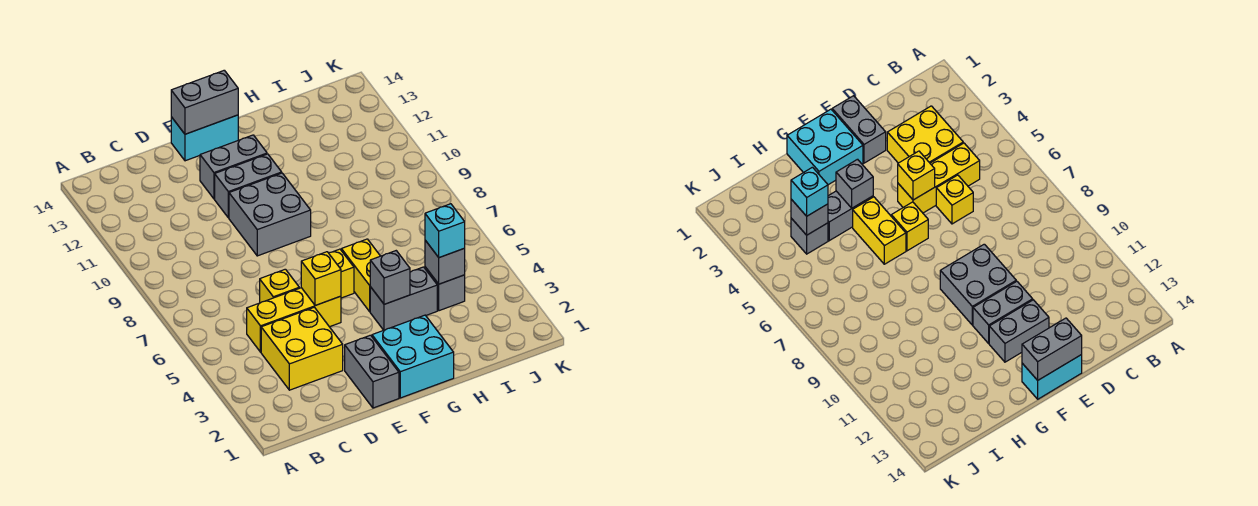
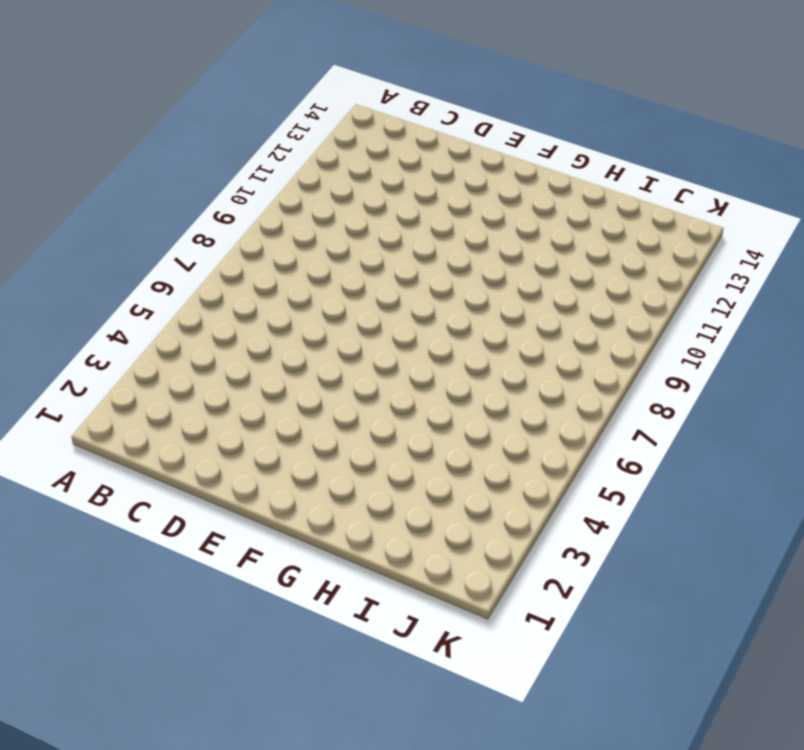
none -> yellow 2x2 brick [261,307,343,390]
none -> yellow 1x3 brick [247,288,341,352]
none -> yellow 1x1 brick [260,269,299,303]

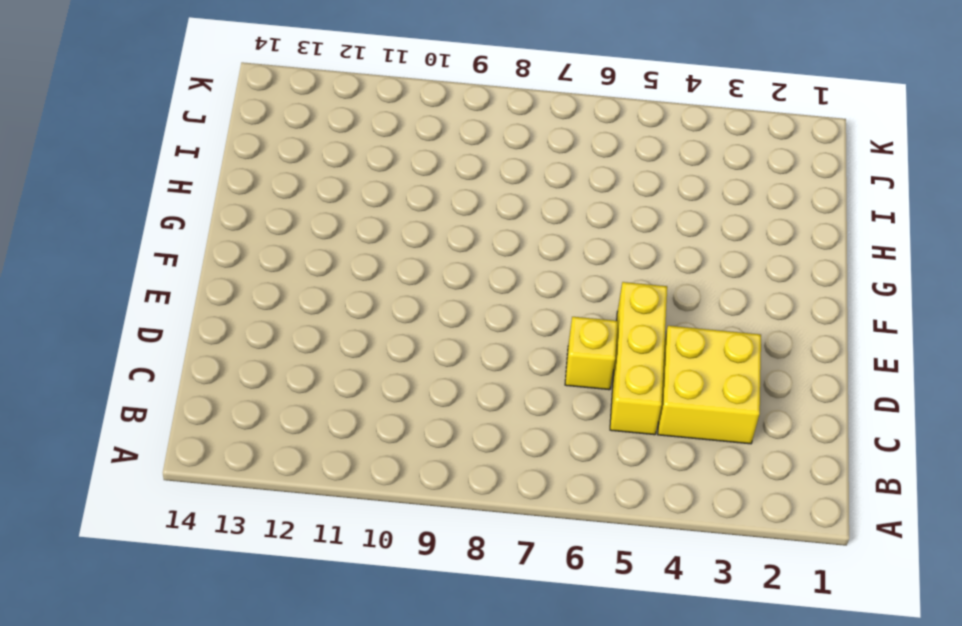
none -> grey 1x2 brick [345,335,399,408]
none -> grey 2x2 brick [229,173,311,256]
none -> grey 1x2 brick [215,154,282,218]

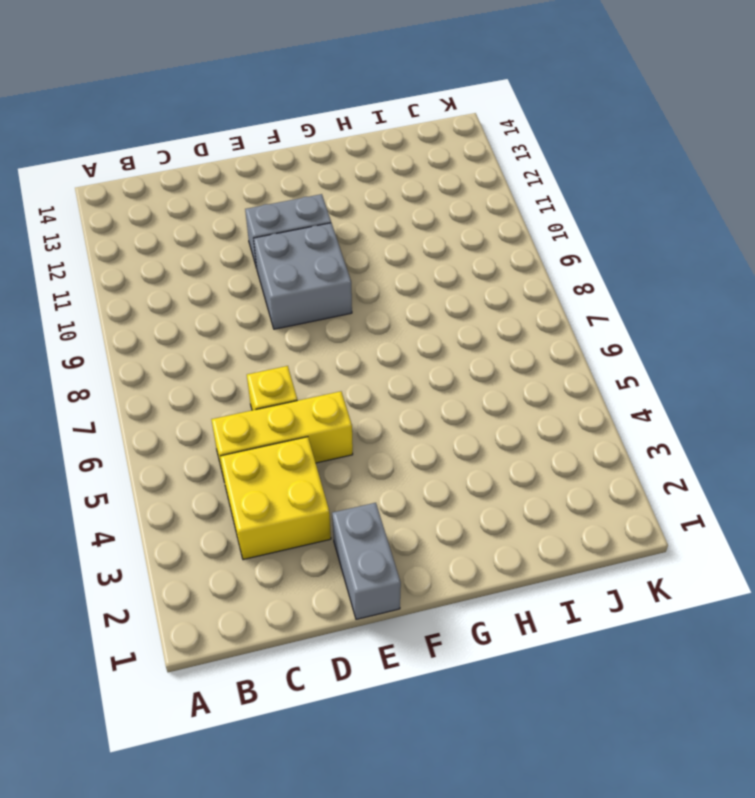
none -> grey 1x2 brick [200,135,267,199]
none -> cyan 1x2 brick [171,115,238,161]
none -> cyan 2x2 brick [372,315,454,398]

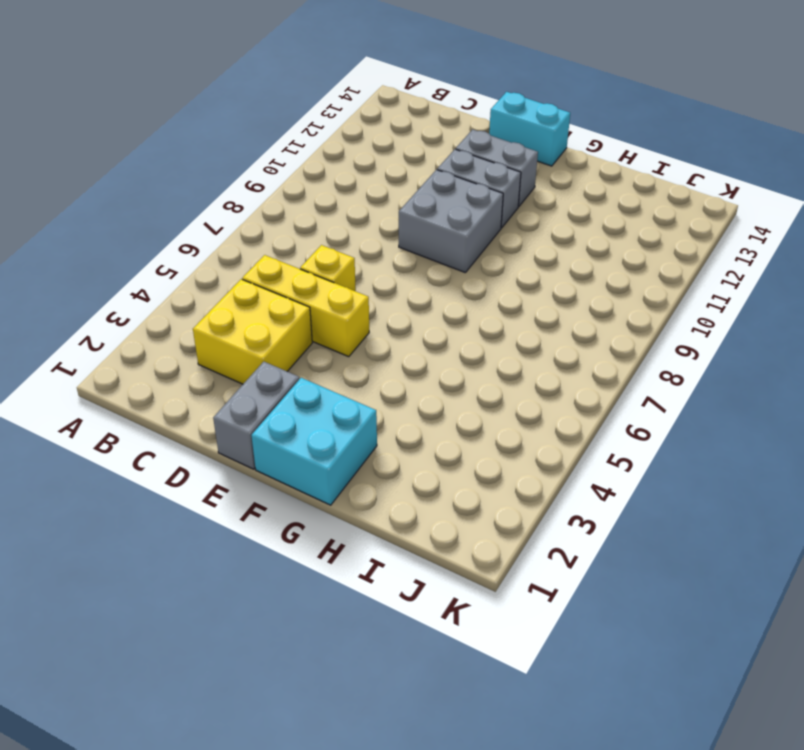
none -> yellow 1x1 brick [329,249,354,298]
none -> grey 1x2 brick [370,267,437,330]
none -> yellow 1x2 brick [341,239,380,312]

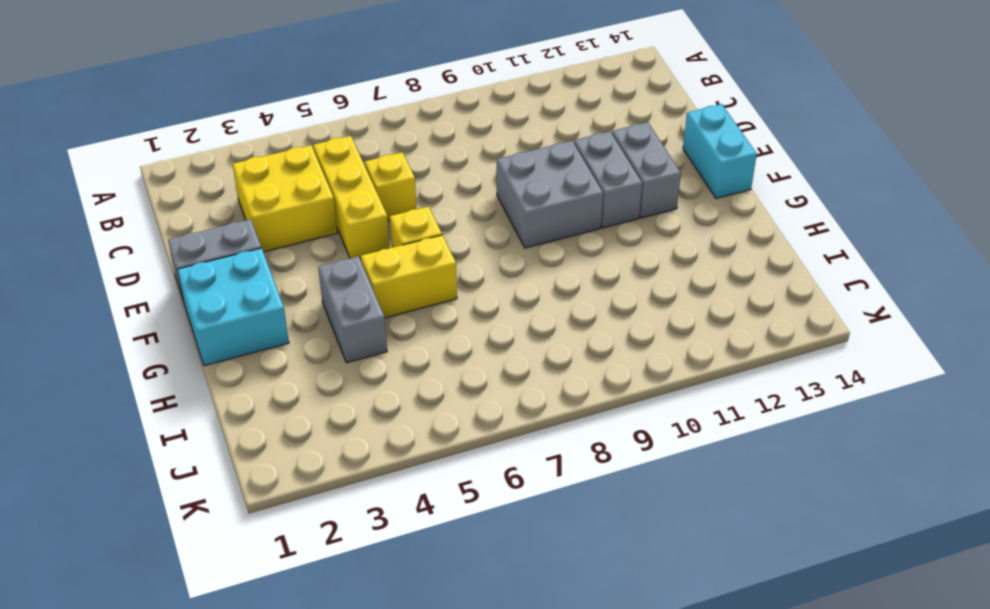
none -> grey 1x1 brick [425,267,465,311]
none -> yellow 1x1 brick [301,252,341,306]
none -> grey 1x2 brick [171,70,238,134]

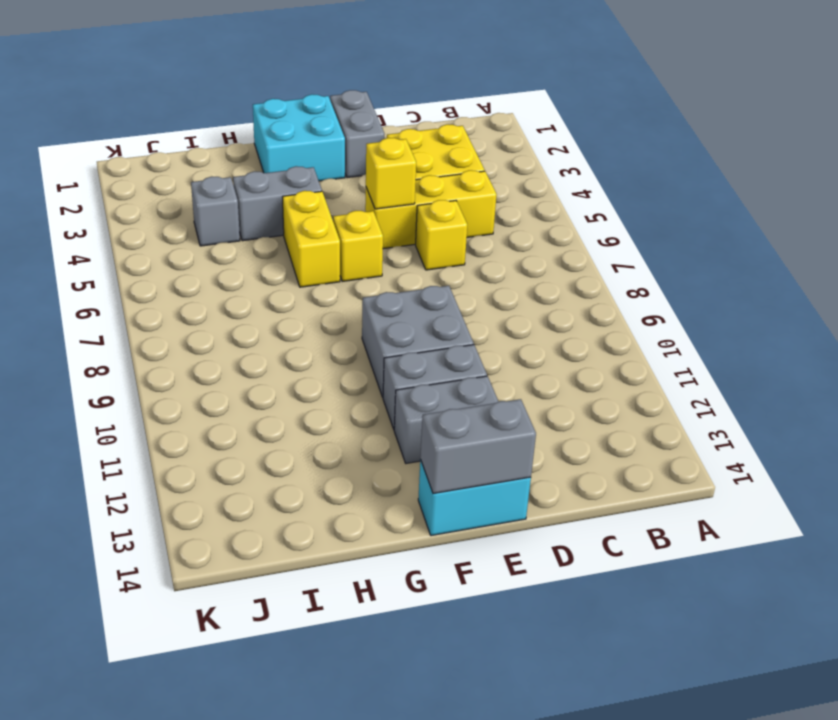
none -> grey 1x1 brick [370,251,410,304]
none -> grey 1x1 brick [425,240,465,284]
none -> cyan 1x1 brick [425,204,465,258]

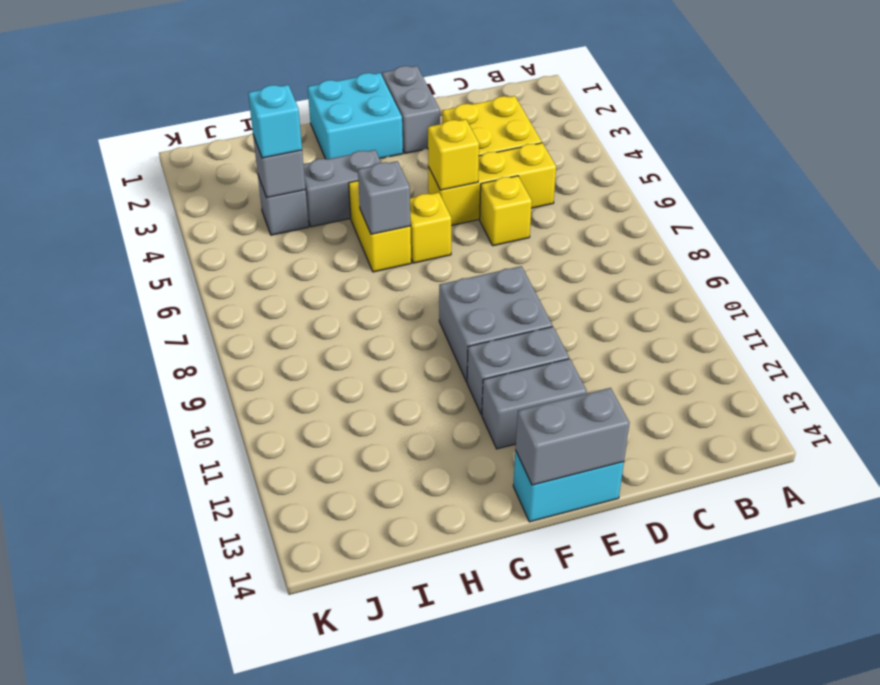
grey 1x1 brick [358,161,410,234] -> grey 1x1 brick moved to [370,251,410,304]

